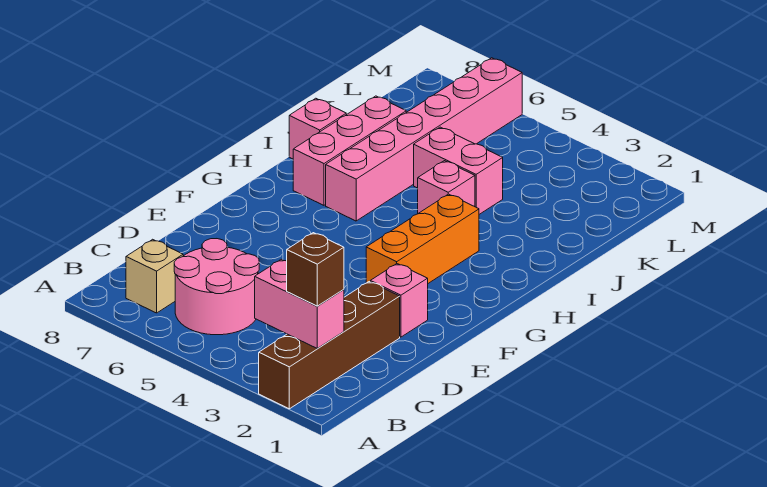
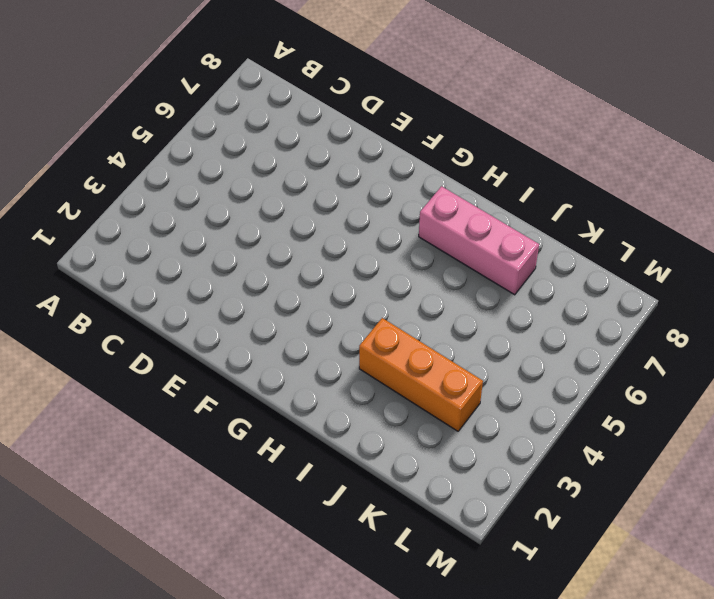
orange 1x3 brick [359,318,483,431] -> orange 1x3 brick moved to [366,194,479,283]
none -> brown 1x4 brick [259,282,400,409]
none -> pink 2x2 round brick [174,239,259,335]
none -> tan 1x1 brick [126,239,183,313]

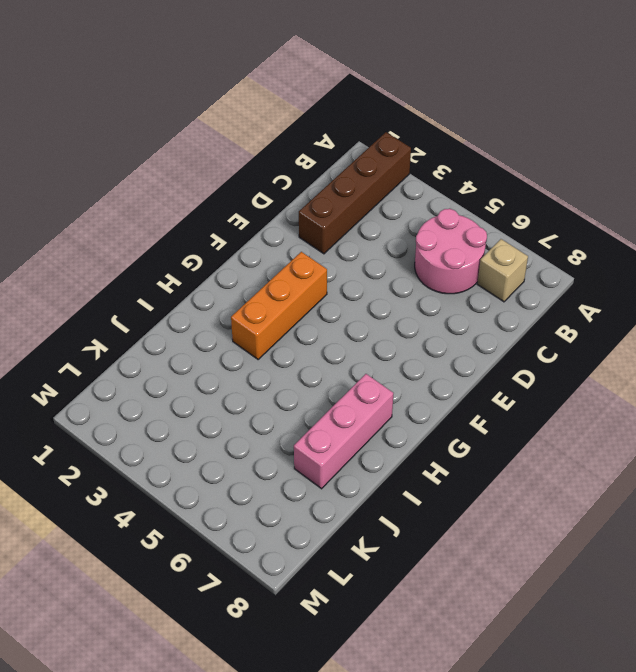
none -> pink 1x1 brick [370,264,428,337]
none -> pink 1x6 brick [326,58,522,221]
none -> pink 1x1 brick [418,161,475,213]

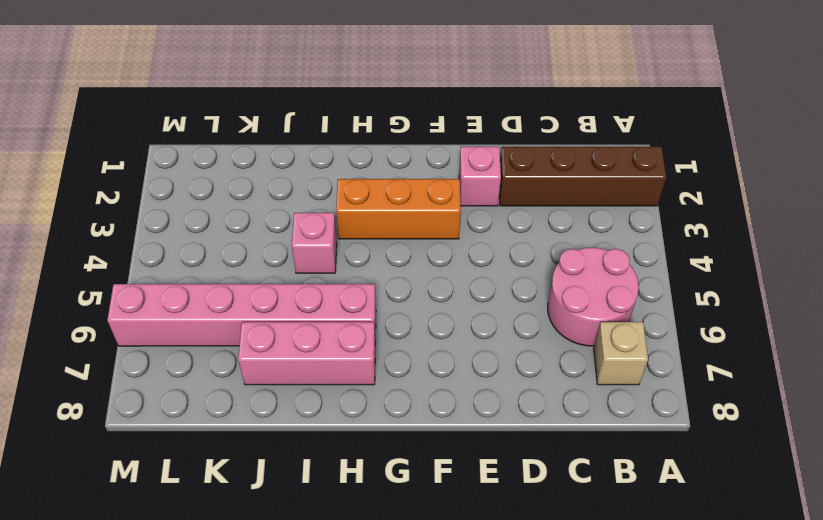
none -> pink 1x1 brick [289,98,346,159]
none -> pink 1x2 brick [414,127,503,214]
none -> pink 1x2 brick [255,259,344,349]

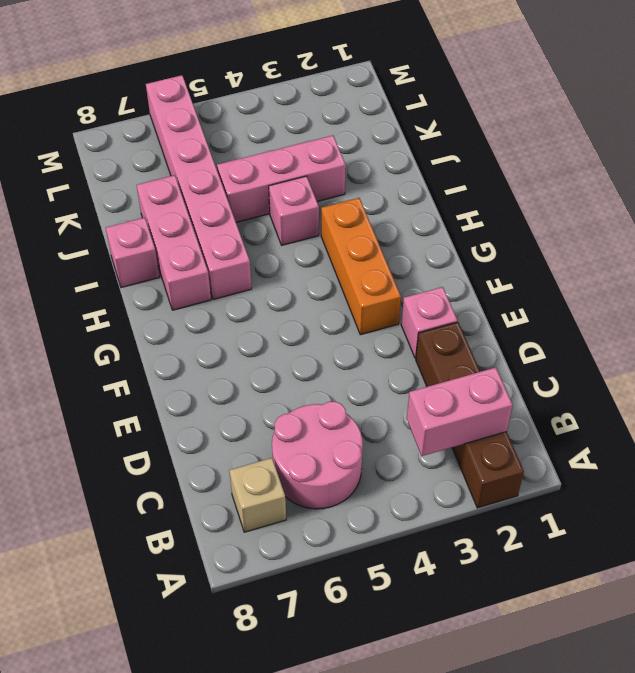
pink 1x3 brick [217,135,346,222] -> pink 1x2 brick [414,127,503,214]
none -> brown 1x1 brick [287,233,344,306]

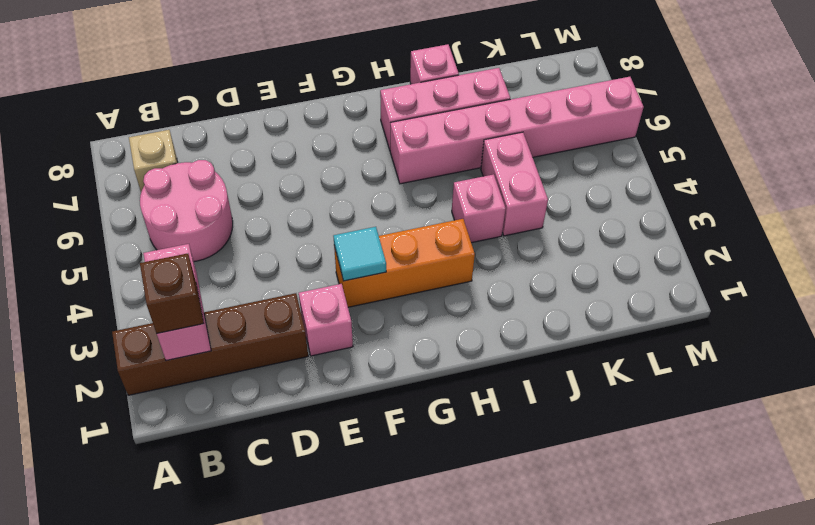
cyan 1x1 tile [333,227,386,281] -> none

